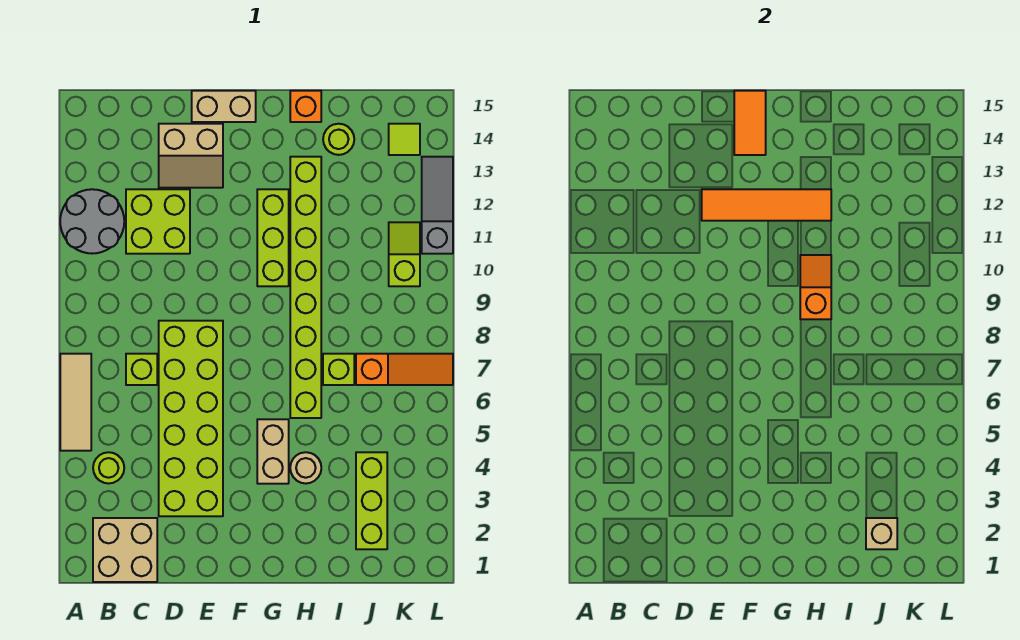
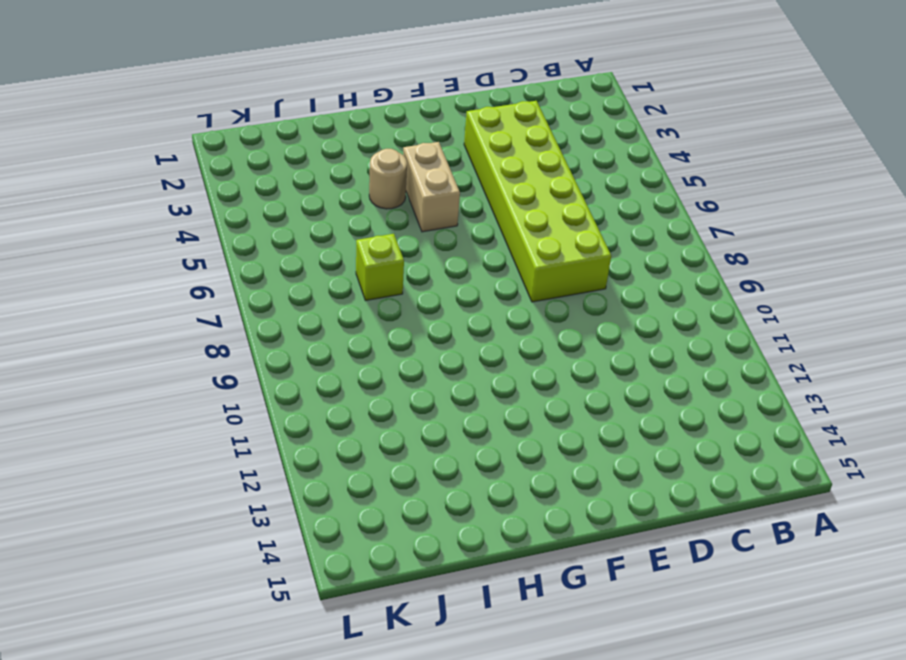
none -> tan 1x3 tile [60,354,91,451]
none -> grey 2x2 round brick [60,189,124,254]
none -> tan 2x2 brick [93,518,157,582]

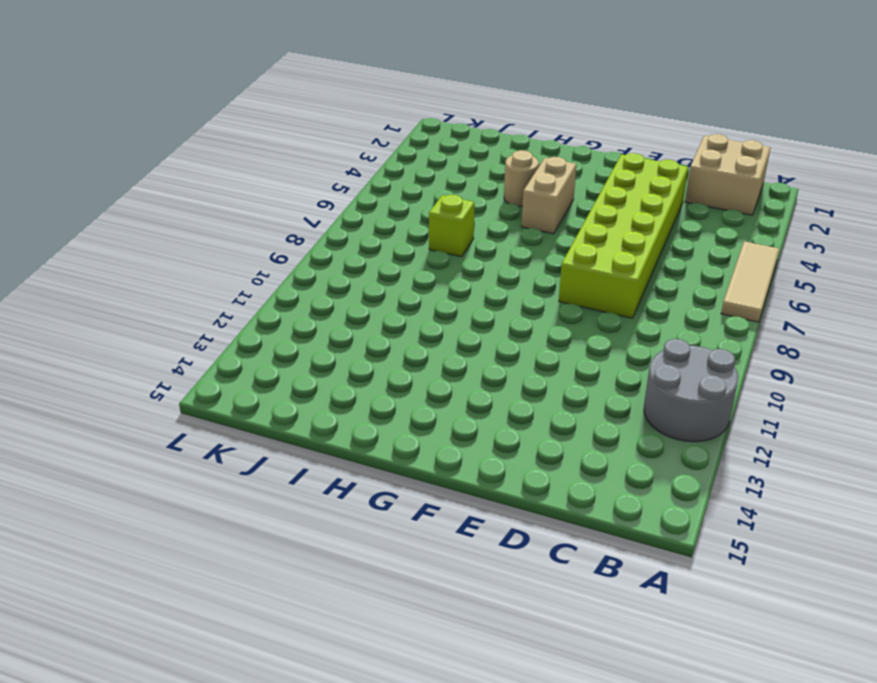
none -> lime 1x1 round brick [93,452,124,484]
none -> lime 1x1 brick [126,354,157,385]
none -> lime 2x2 brick [126,189,190,254]

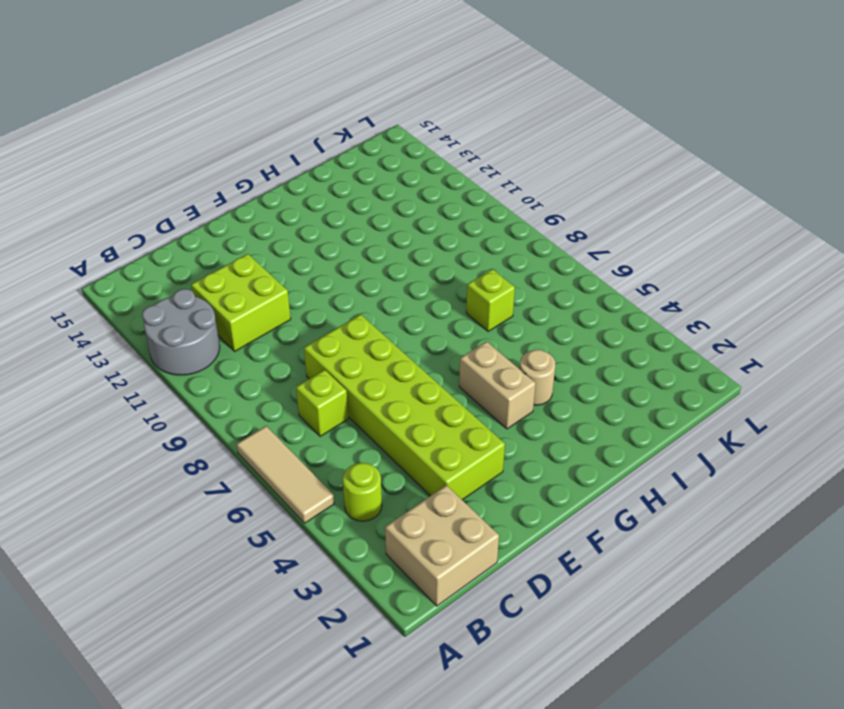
none -> tan 2x2 slope [159,124,223,188]
none -> tan 1x2 brick [192,91,256,122]
none -> lime 1x3 brick [257,189,289,286]

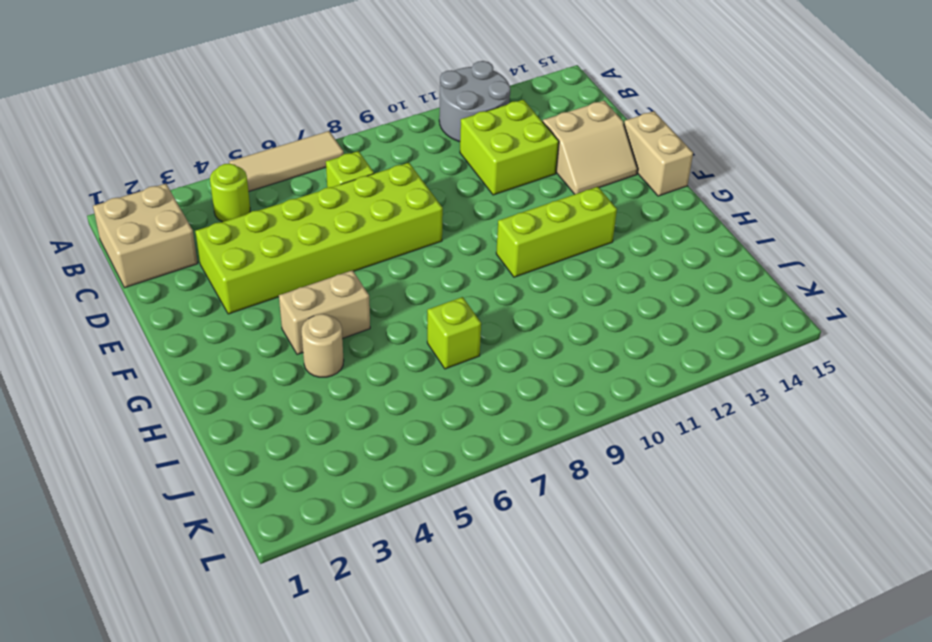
tan 2x2 slope [543,101,638,194] -> tan 2x2 slope turned to [159,124,223,188]
none -> lime 1x8 brick [290,157,321,418]
none -> orange 1x1 brick [290,91,321,122]
none -> lime 1x1 round brick [323,124,354,155]

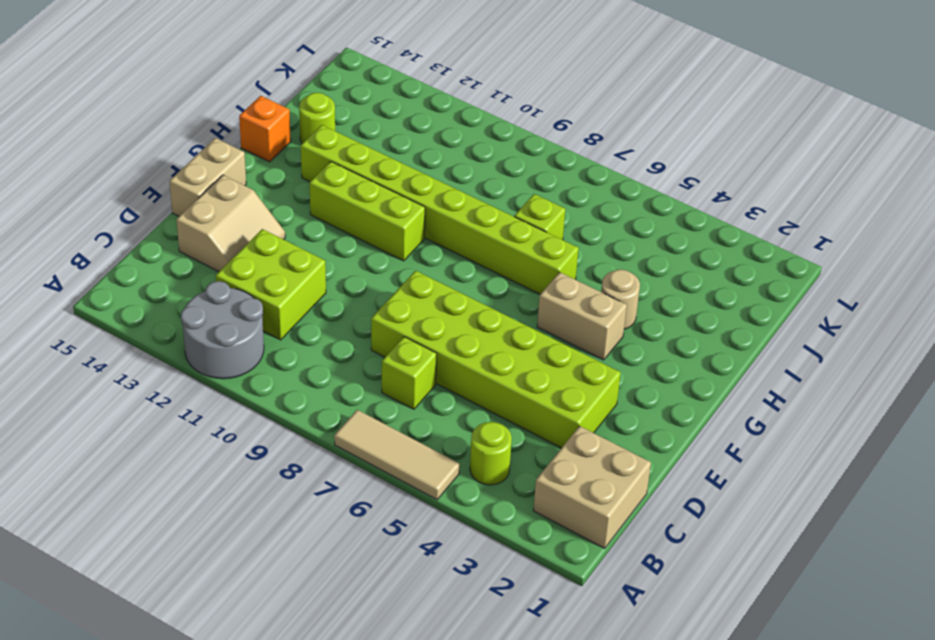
none -> lime 1x3 brick [356,452,387,549]
none -> orange 1x3 slope [356,354,453,385]
none -> lime 1x2 slope [389,222,420,286]

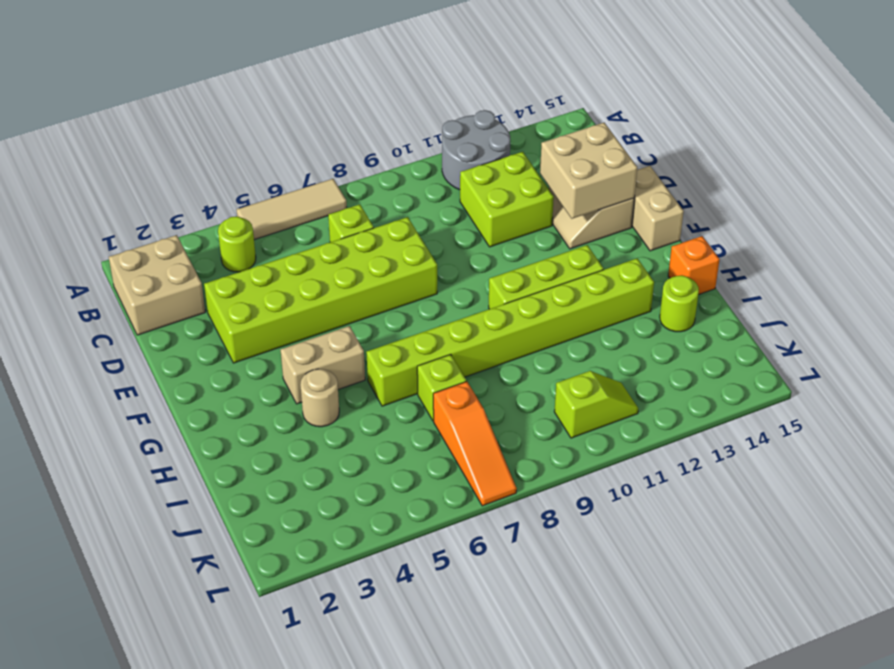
tan 2x2 brick [540,123,637,219] -> none
none -> lime 1x3 brick [356,452,387,549]
none -> lime 1x1 tile [389,124,420,155]
none -> grey 1x3 slope [422,157,453,254]

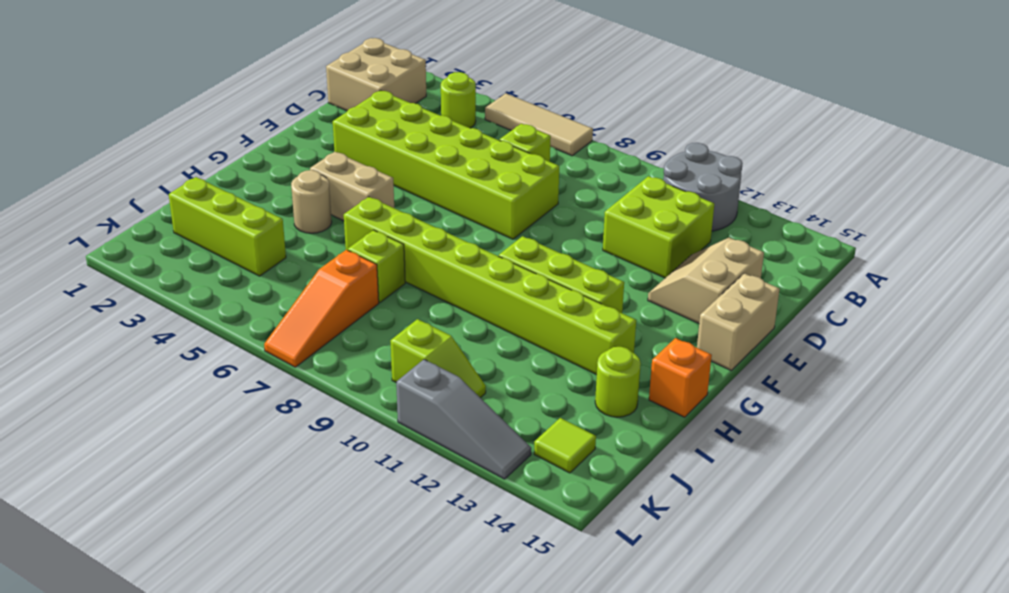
none -> orange 1x4 tile [702,189,831,221]
none -> orange 1x2 tile [734,91,766,155]
none -> orange 1x2 slope [800,255,831,319]

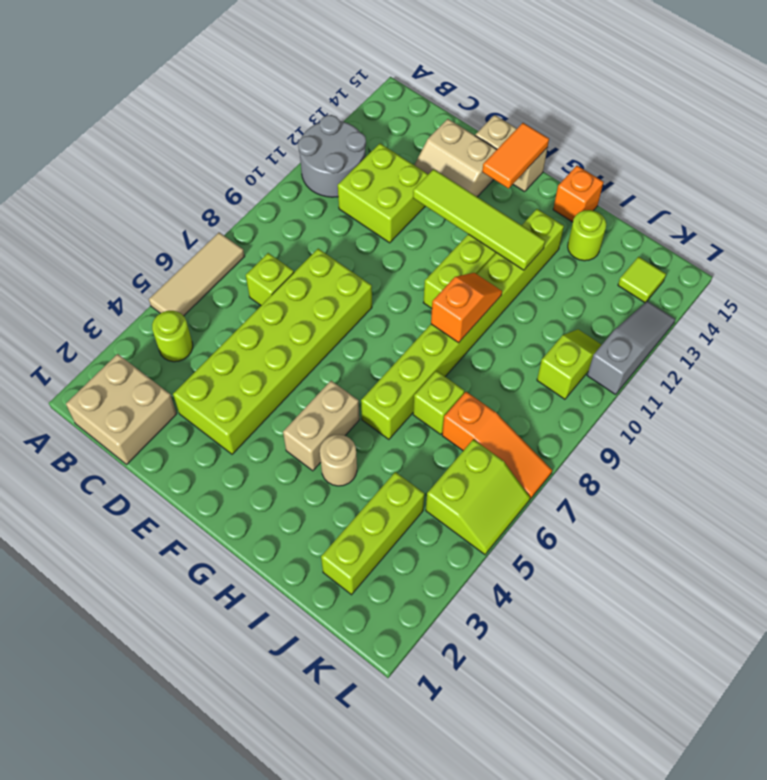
lime 1x4 tile [413,169,545,270] -> orange 1x4 tile [702,189,831,221]
lime 2x2 slope [426,439,530,554] -> none
none -> tan 1x1 brick [866,518,897,549]

